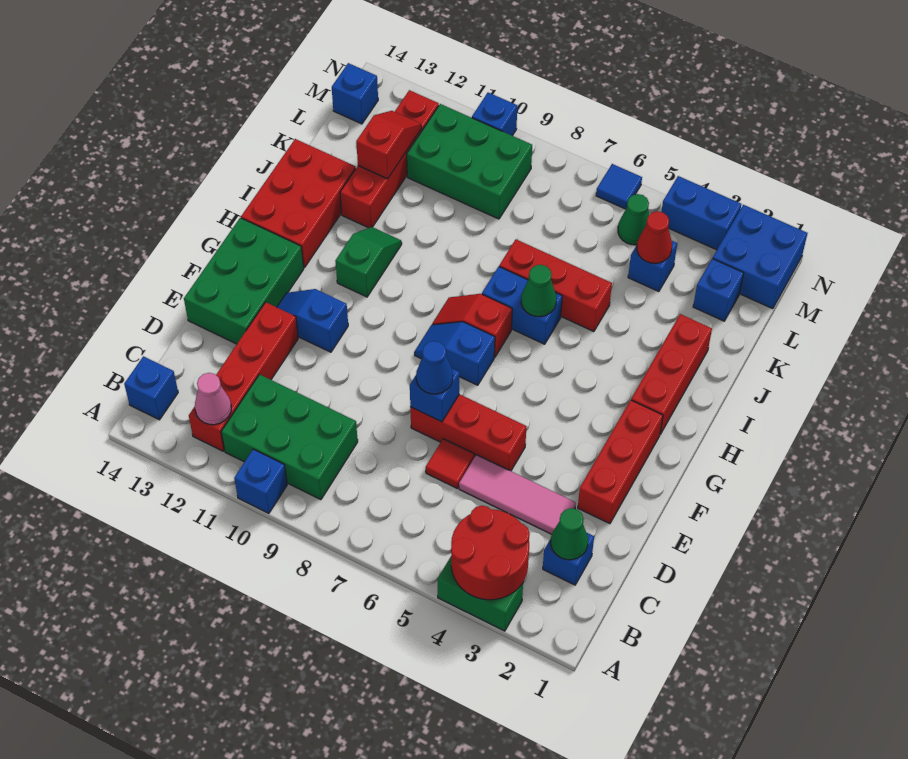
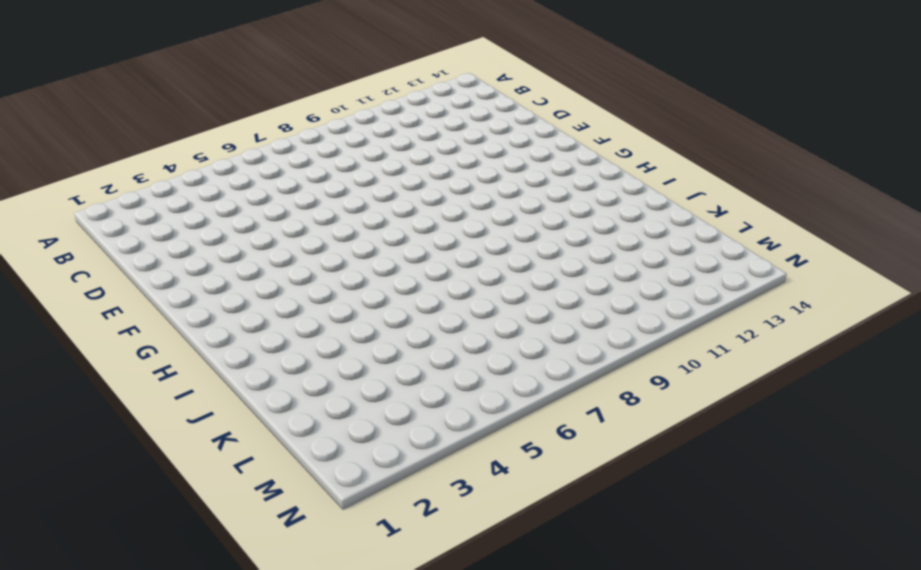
none -> green 1x2 brick [438,557,523,631]
none -> blue 1x1 brick [234,449,287,513]
none -> green 2x3 brick [221,374,358,500]
none -> red 1x4 brick [189,302,298,451]

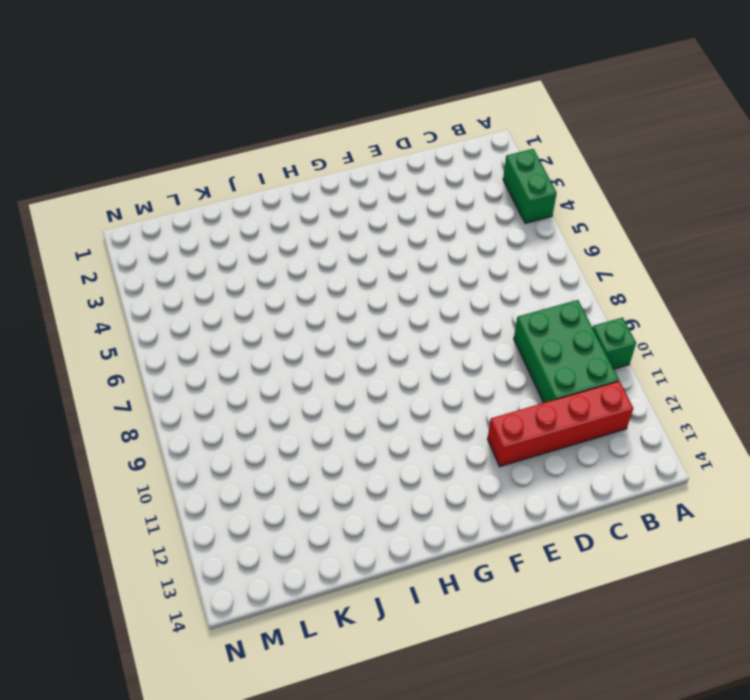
green 1x1 brick [593,317,636,369] -> blue 1x1 brick [234,449,287,513]
none -> blue 1x1 brick [124,356,178,420]
none -> blue 1x1 brick [543,532,594,585]
none -> pink 1x3 tile [459,455,576,534]
none -> red 1x1 tile [426,439,475,488]

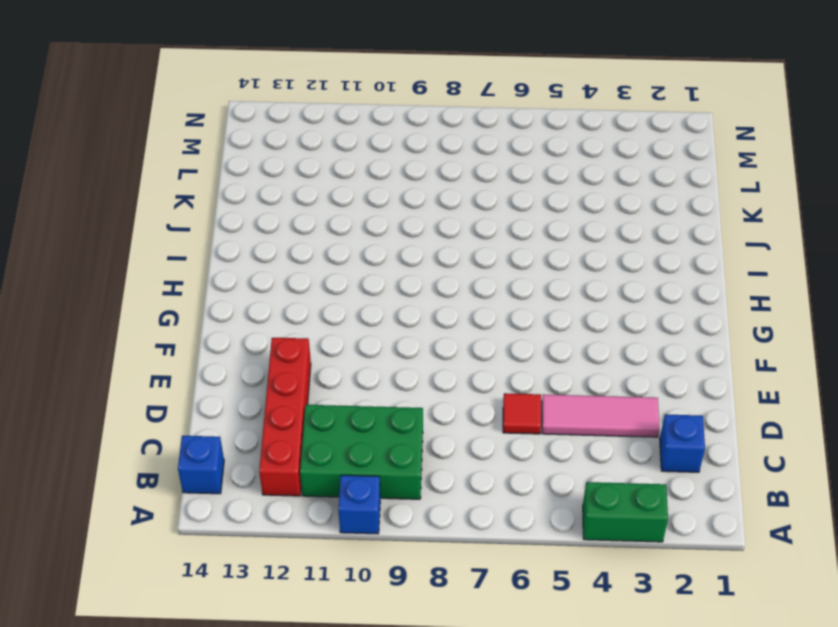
none -> red 1x3 brick [578,400,663,524]
none -> red 1x3 brick [410,394,527,471]
none -> green 2x3 brick [184,218,304,344]
none -> blue 1x2 slope [277,289,348,352]

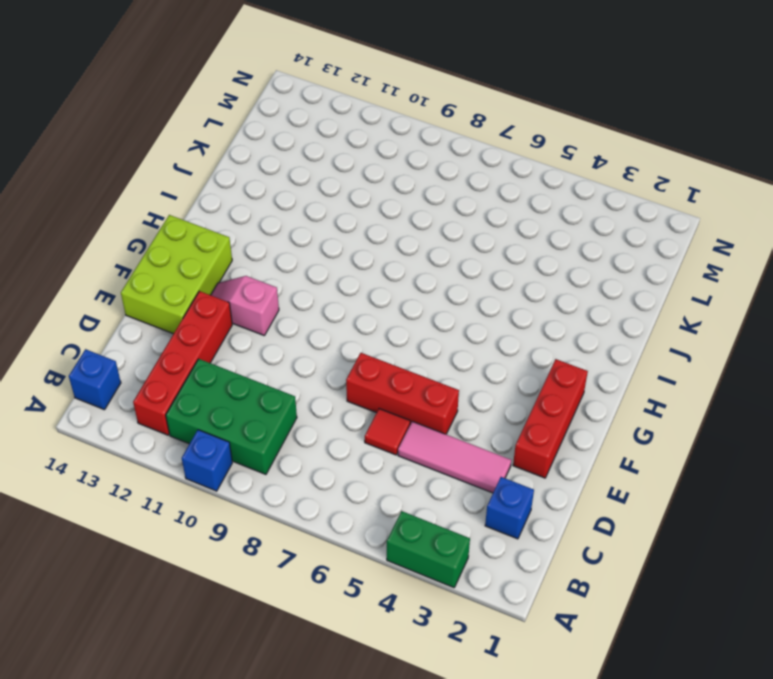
lime 2x3 brick [121,215,232,334] -> green 2x3 brick [184,218,304,344]
pink 1x2 slope [211,276,279,335] -> blue 1x2 slope [277,289,348,352]
none -> blue 1x2 slope [414,322,495,385]
none -> red 1x3 brick [631,314,712,434]
none -> red 1x2 slope [432,294,512,357]
none -> green 1x2 slope [335,227,402,297]

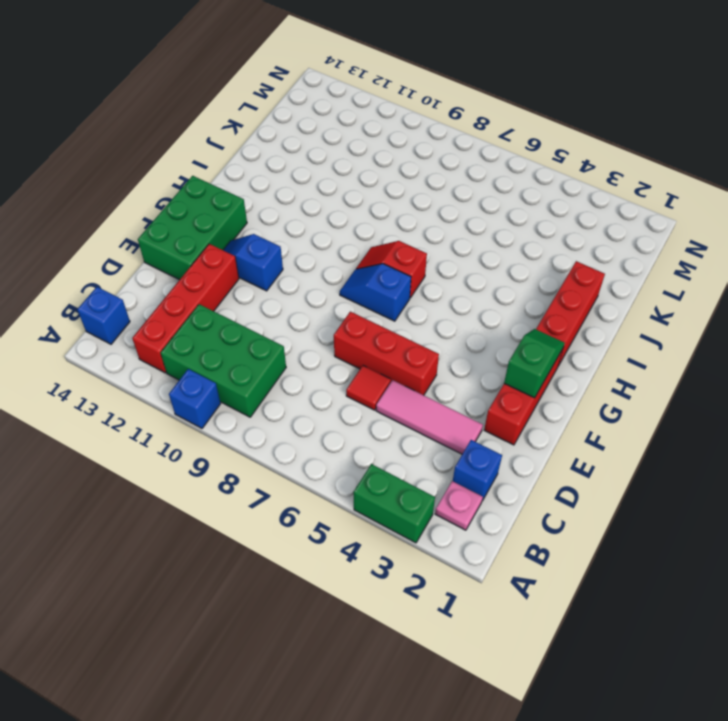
pink 1x1 plate [435,481,483,530] -> none
green 1x2 slope [504,329,565,398] -> green 1x2 slope moved to [335,227,402,297]
none -> red 2x3 brick [241,139,356,268]
none -> blue 1x2 brick [482,267,562,344]
none -> red 1x3 brick [499,239,612,332]
none -> red 1x4 brick [340,90,439,228]

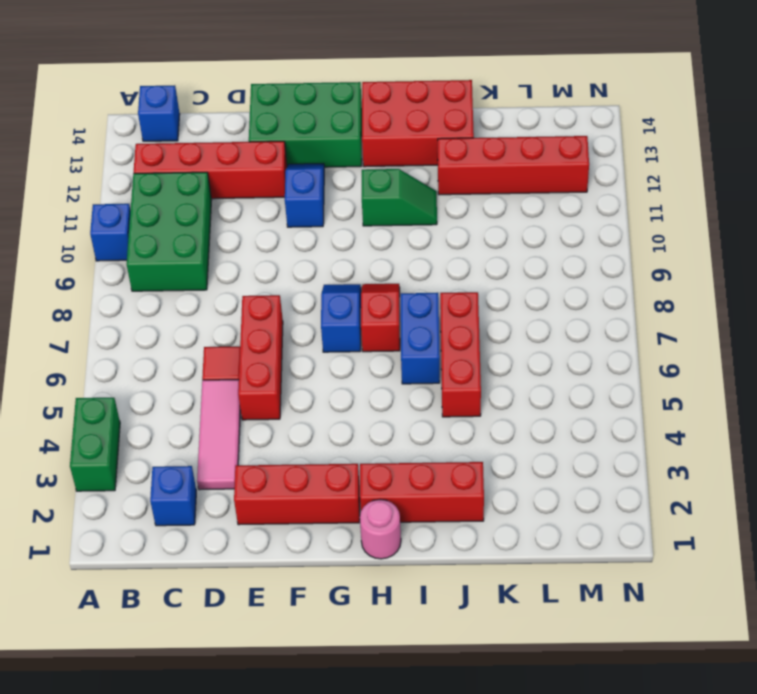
pink 1x1 round brick [360,500,401,559] -> none
none -> blue 1x1 brick [693,259,744,321]
none -> blue 1x1 brick [628,240,677,292]
none -> green 2x3 brick [407,104,532,219]
none -> blue 2x2 brick [713,205,808,309]

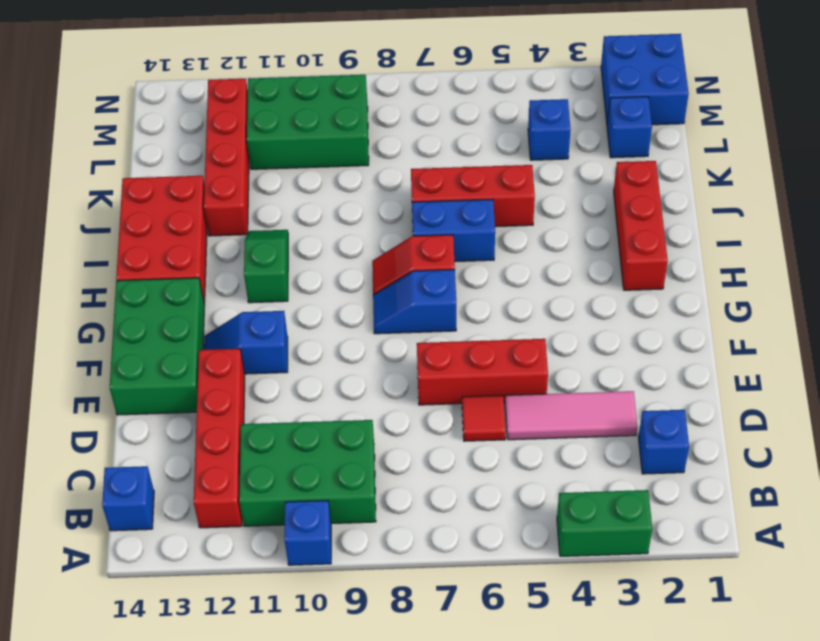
none -> red 1x3 brick [578,400,663,524]
none -> green 1x1 cone [618,194,649,245]
none -> blue 1x1 brick [332,63,378,124]
none -> blue 1x2 brick [662,176,741,250]

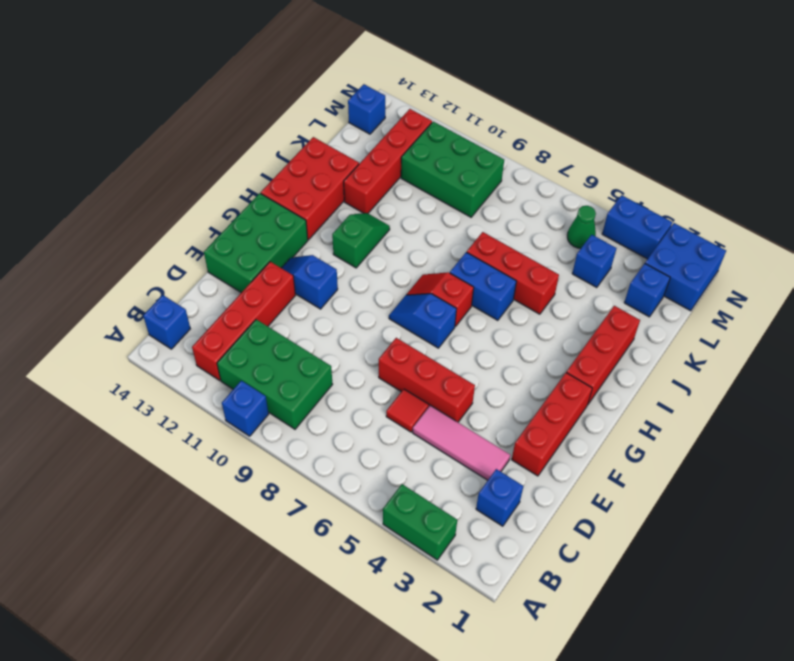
none -> blue 1x1 tile [596,164,642,209]
none -> blue 1x1 brick [472,93,517,136]
none -> red 2x2 round brick [451,506,530,600]
none -> pink 1x1 cone [195,373,231,425]

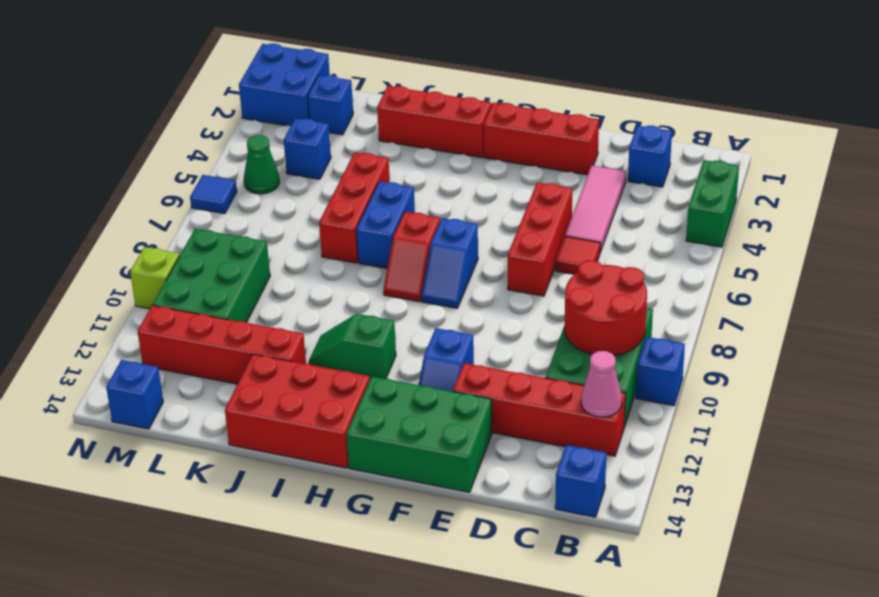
red 2x2 round brick [565,260,647,356] -> red 2x2 round brick moved to [451,506,530,600]
lime 1x1 brick [130,247,179,309] -> blue 1x1 brick [472,93,517,136]
none -> blue 1x2 brick [662,176,741,250]
none -> green 1x1 cone [551,508,588,560]
none -> blue 1x1 brick [410,369,460,422]
none -> green 1x1 cone [521,265,556,316]

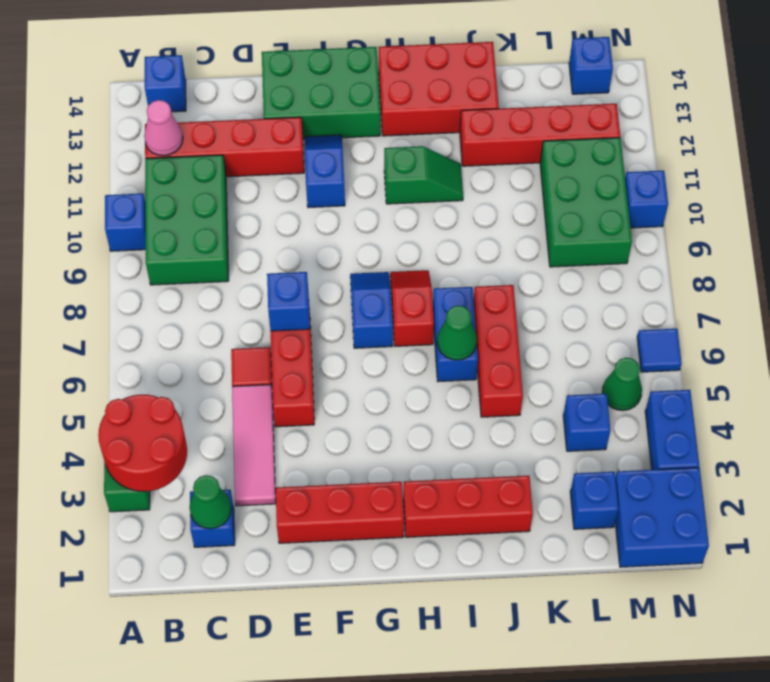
none -> red 1x2 slope [356,111,422,179]
none -> red 1x1 cone [637,211,672,263]
none -> blue 1x1 cone [416,341,453,394]

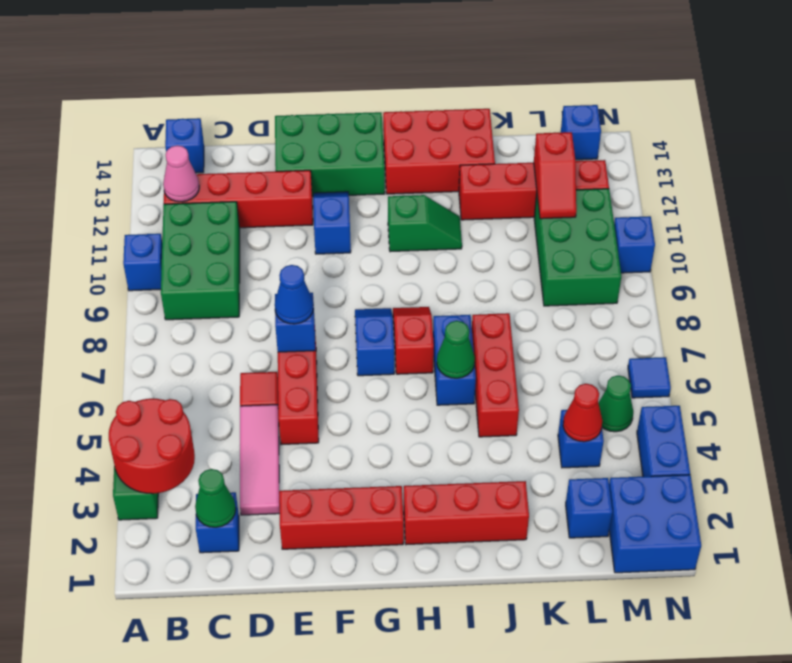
red 1x2 slope [534,132,576,219] -> red 1x2 slope turned to [356,111,422,179]

